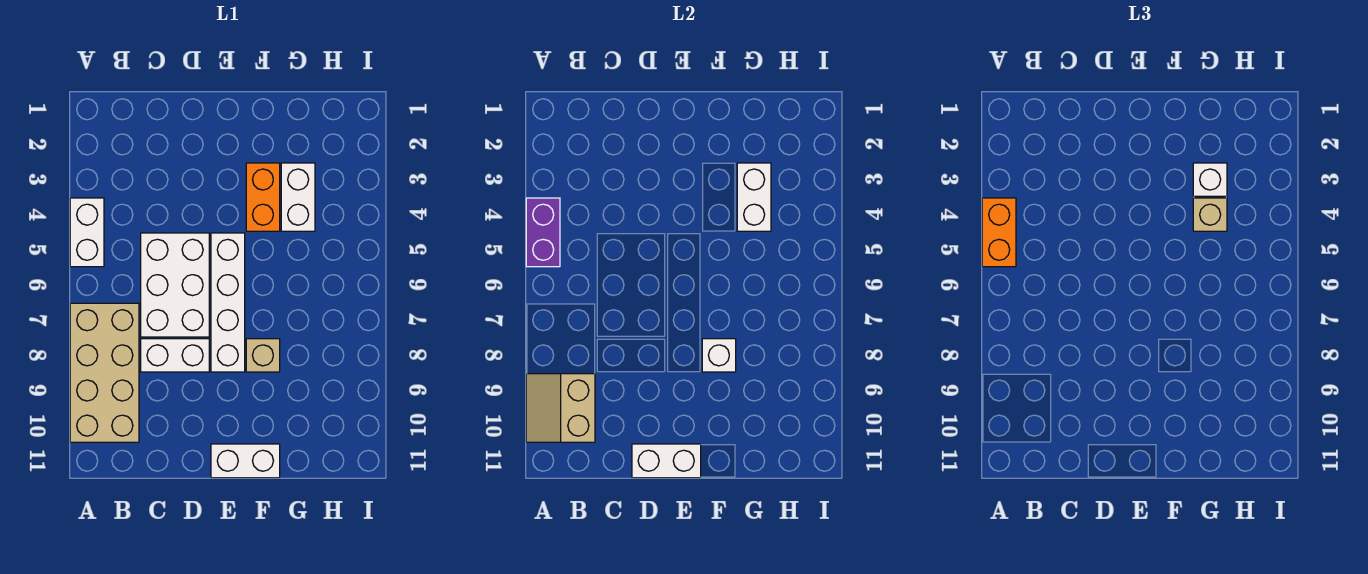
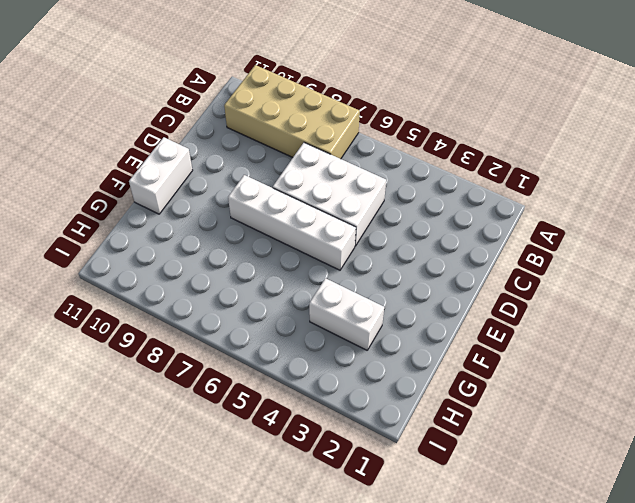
none -> white 1x2 brick [70,198,104,267]
none -> white 1x2 brick [141,339,209,372]
none -> orange 1x2 brick [246,163,280,231]

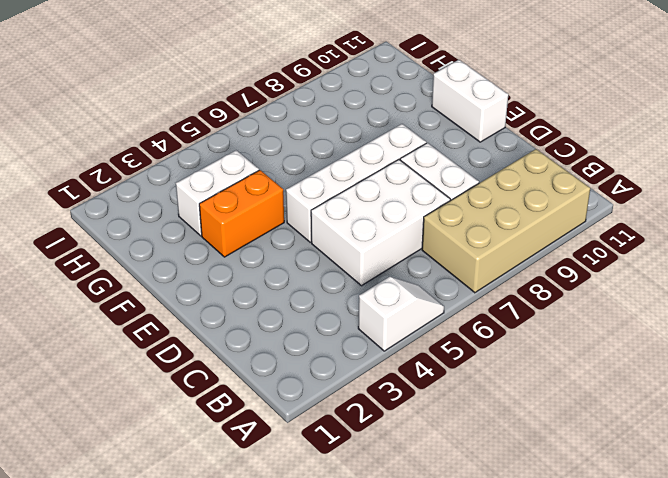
white 1x2 slope [358,277,444,351] -> white 1x2 brick [70,198,104,267]
none -> tan 1x1 brick [246,339,280,372]
none -> purple 1x2 brick [526,198,560,267]
none -> tan 2x2 slope [526,374,595,442]

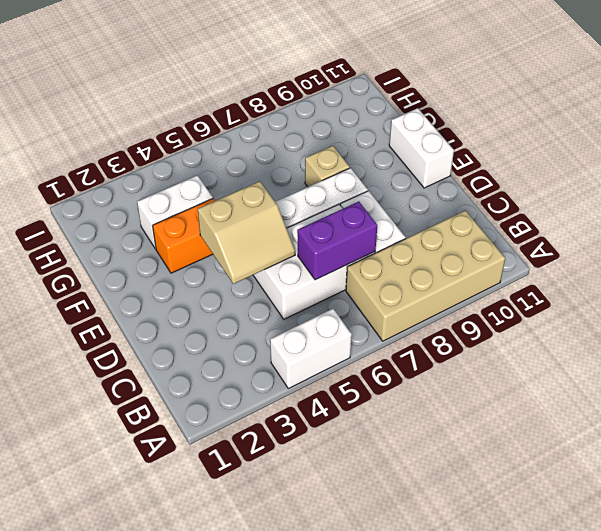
purple 1x2 brick [297,202,377,280] -> purple 1x2 brick moved to [526,198,560,267]
tan 2x2 slope [198,181,295,284] -> tan 2x2 slope moved to [526,374,595,442]
none -> white 1x2 brick [632,444,701,478]
none -> white 1x1 brick [702,339,736,372]
none -> white 1x2 brick [737,163,771,231]

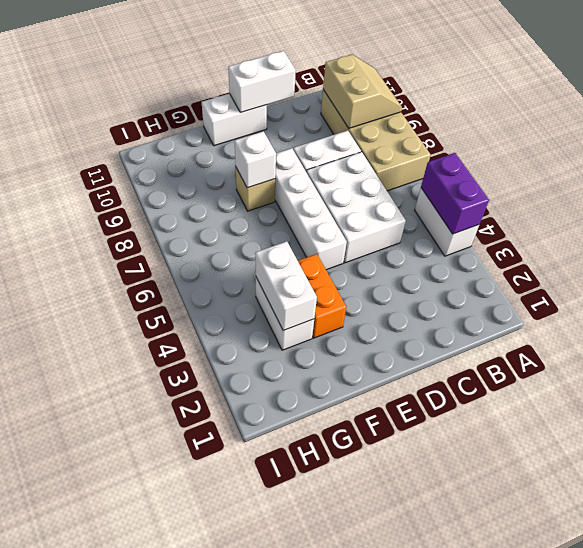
none -> orange 1x2 brick [982,198,1016,267]
none -> white 1x1 brick [1193,163,1227,196]
none -> tan 1x1 brick [1193,198,1227,231]

